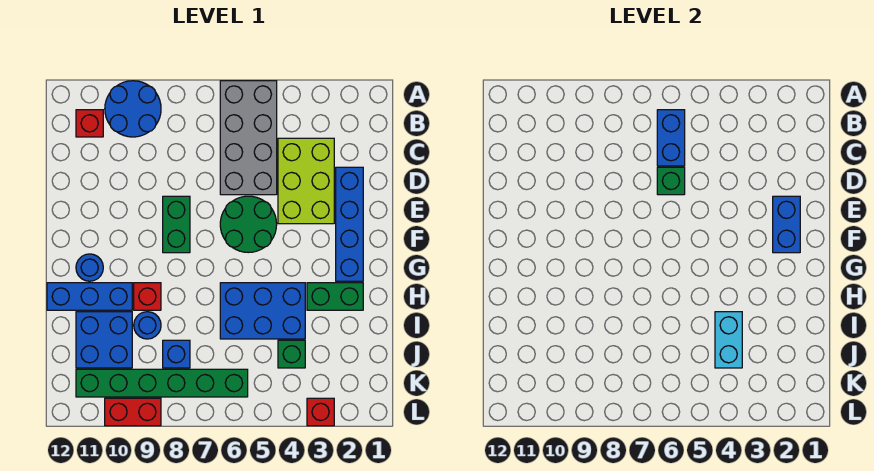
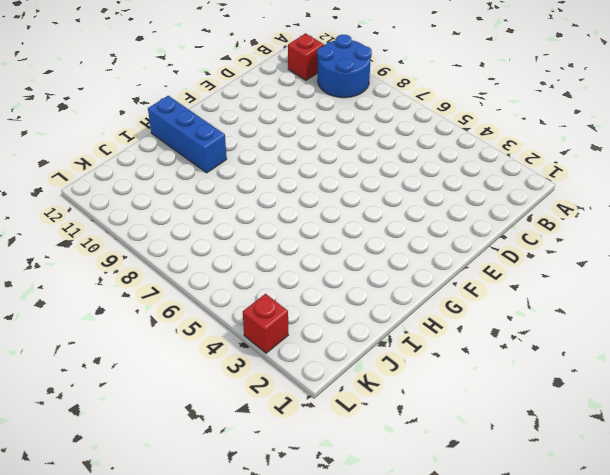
none -> grey 2x4 brick [220,81,277,195]
none -> lime 2x3 brick [278,138,334,224]
none -> blue 1x4 brick [336,167,363,281]

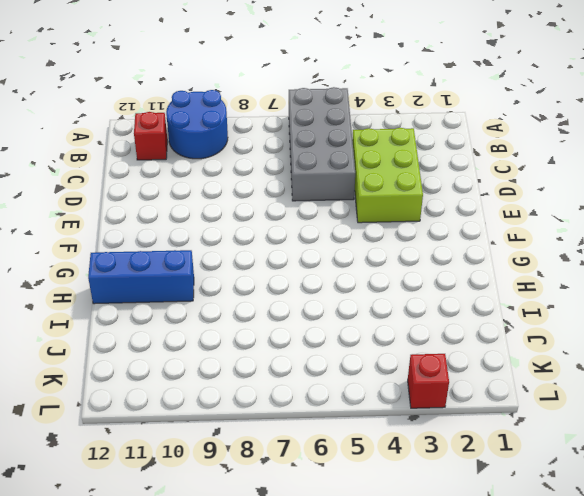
none -> blue 1x4 brick [336,167,363,281]
none -> green 2x2 round brick [220,196,277,253]
none -> green 1x2 brick [163,196,190,253]

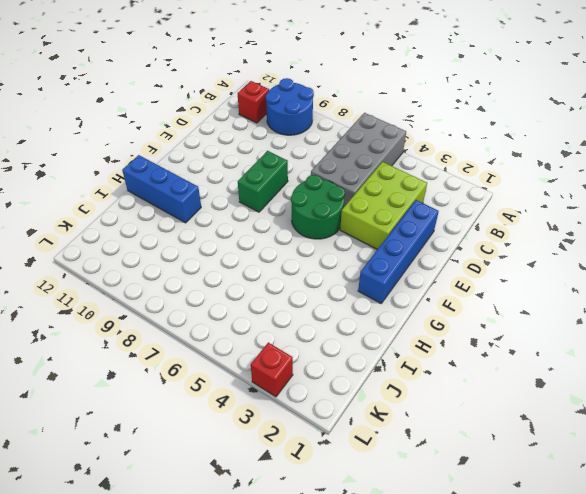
none -> blue 1x1 round brick [76,254,103,281]
none -> green 1x2 brick [307,283,363,310]
none -> blue 2x3 brick [220,283,305,339]

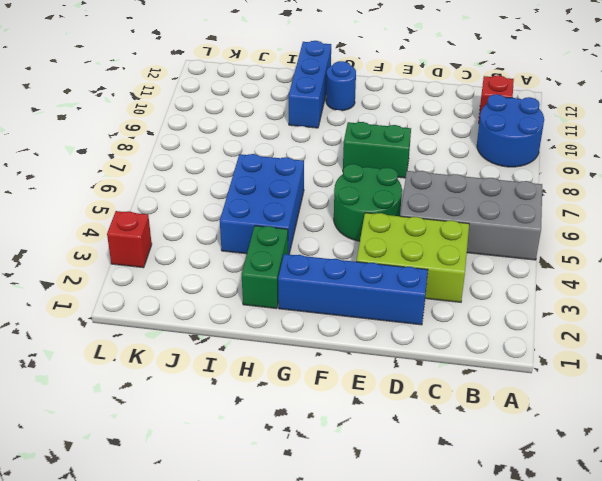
none -> red 1x1 brick [134,283,161,310]
none -> blue 1x1 round brick [134,312,161,339]
none -> blue 2x2 brick [76,312,132,368]

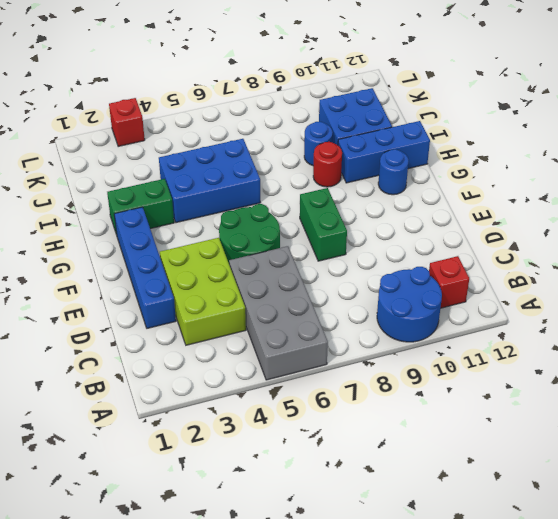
red 1x1 round brick [313,142,342,187] -> red 1x1 brick [134,283,161,310]
none -> green 1x1 brick [278,340,305,368]
none -> blue 1x1 brick [163,340,190,368]
none -> green 1x6 brick [76,369,248,397]

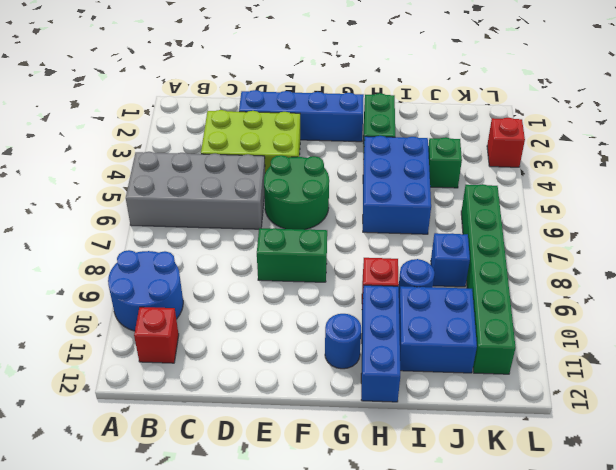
none -> red 1x2 brick [105,398,161,426]
none -> blue 1x2 brick [657,110,685,166]
none -> green 1x1 brick [657,167,685,195]

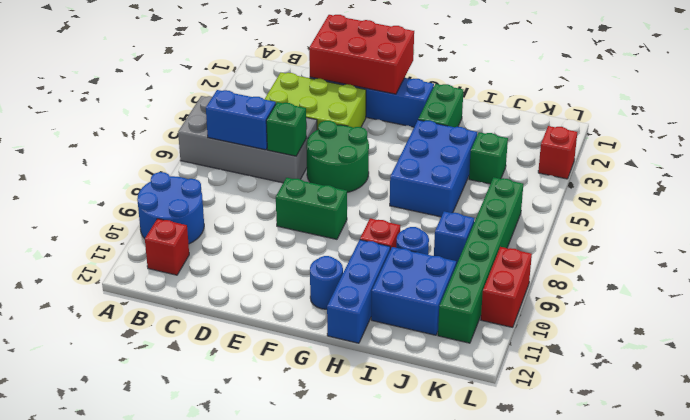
red 2x3 brick [309,15,414,94] -> blue 1x2 brick [773,196,800,253]
none -> cyan 1x2 brick [715,312,742,368]

